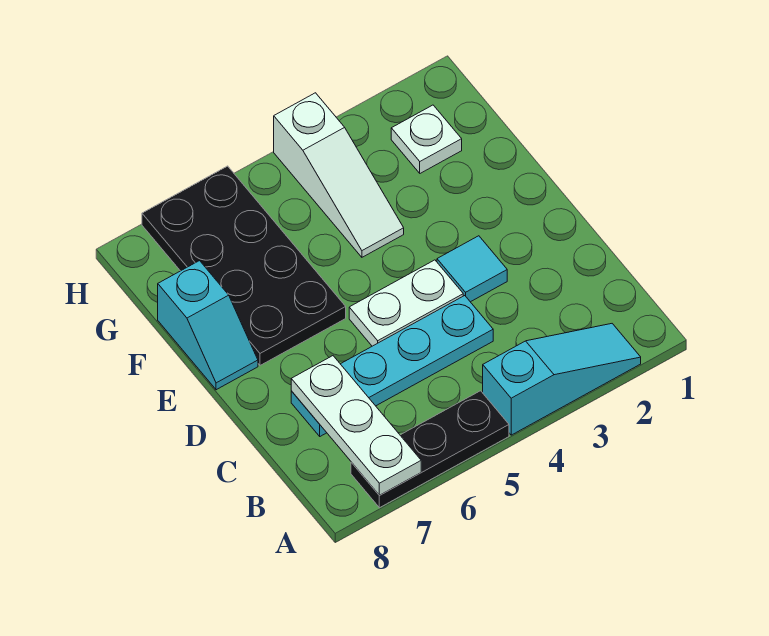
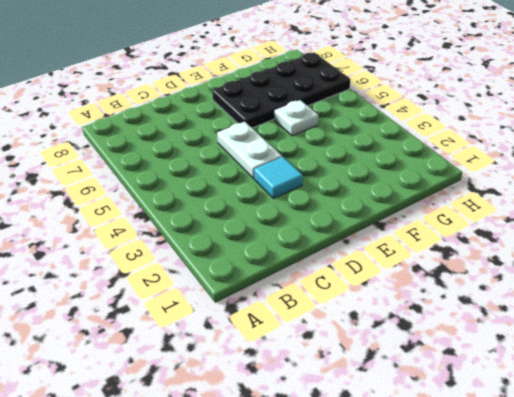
white 1x1 plate [274,100,318,136] -> white 1x1 plate moved to [391,105,462,173]
none -> cyan 1x3 slope [483,324,641,435]
none -> black 1x3 plate [351,391,509,508]

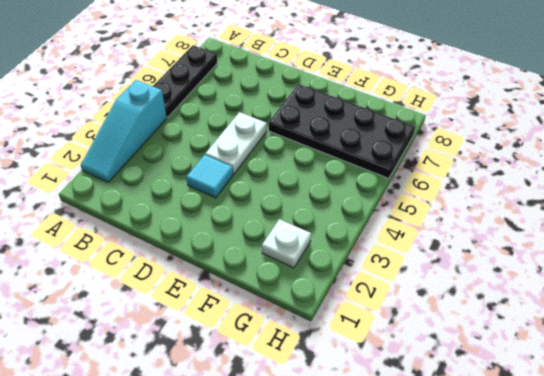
none -> cyan 1x4 plate [291,296,493,436]
none -> cyan 1x2 slope [158,261,258,390]

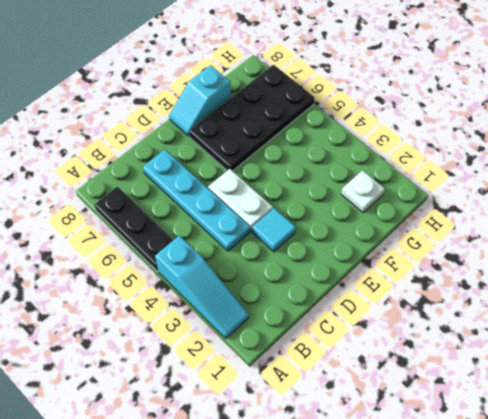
none -> white 1x3 slope [274,93,404,257]
none -> white 1x3 plate [291,356,421,495]

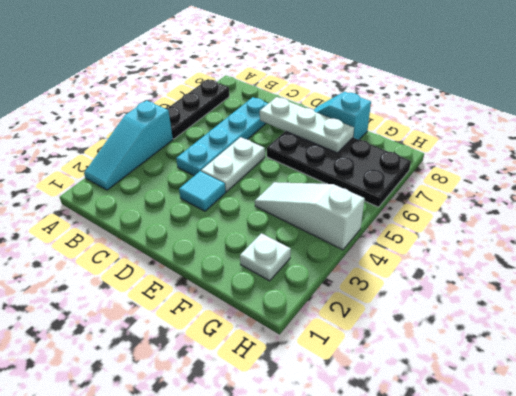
white 1x3 plate [260,97,354,153] -> white 1x3 plate moved to [291,356,421,495]

